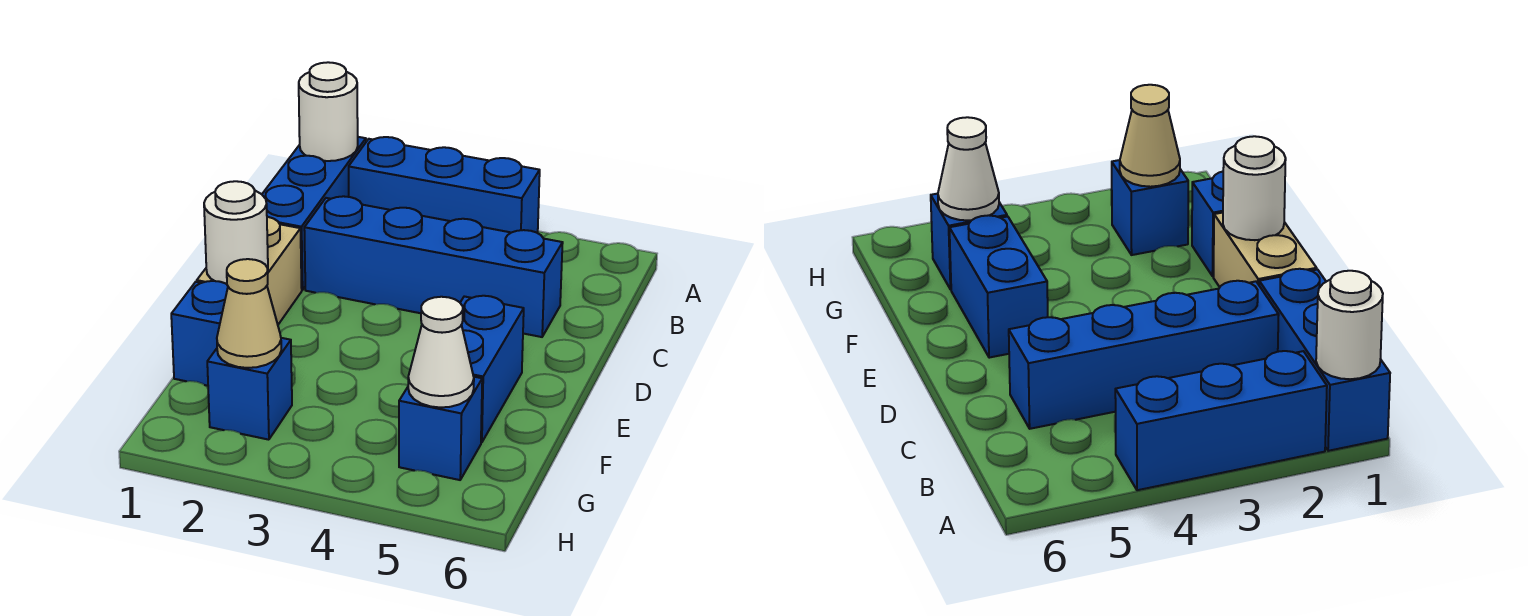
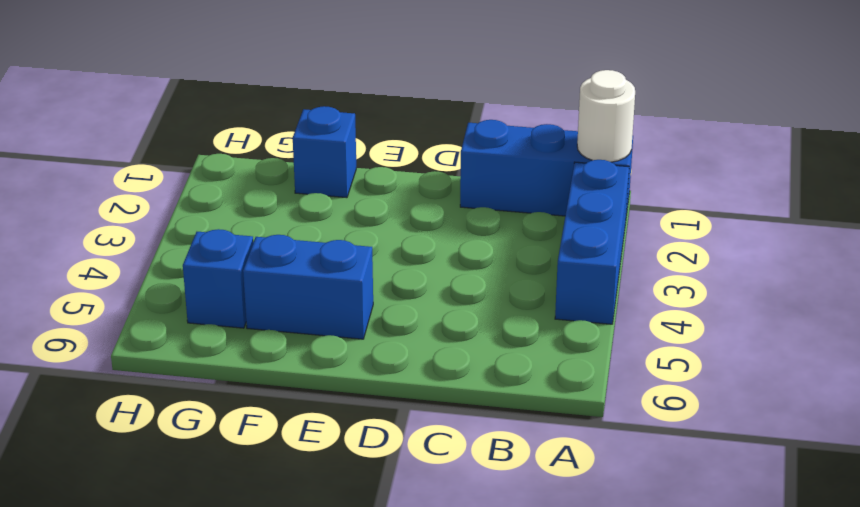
none -> blue 1x4 brick [304,196,563,337]
none -> tan 1x2 brick [197,217,302,324]
none -> blue 1x1 brick [207,338,292,440]

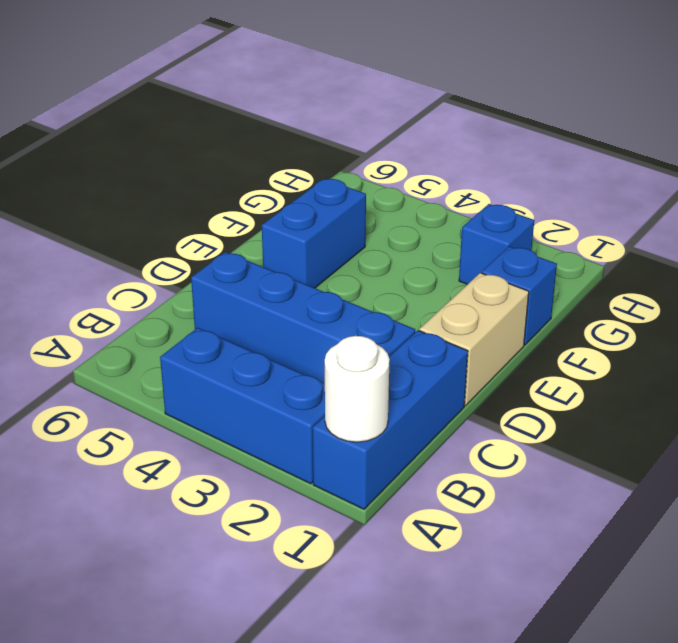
none -> blue 1x1 brick [399,377,482,480]
none -> white 1x1 round brick [204,181,268,284]
none -> tan 1x1 cone [217,259,281,368]

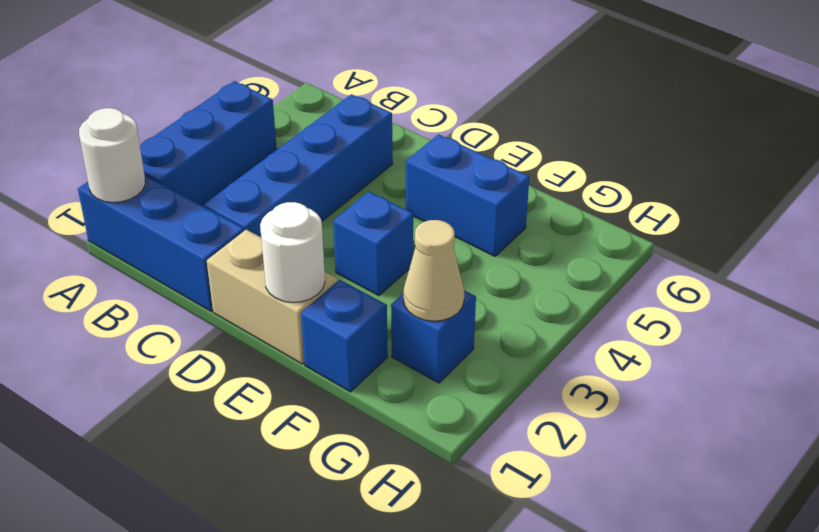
blue 1x1 brick [333,192,413,296] -> blue 1x1 brick moved to [399,377,482,480]
none -> white 1x1 cone [408,297,474,408]

